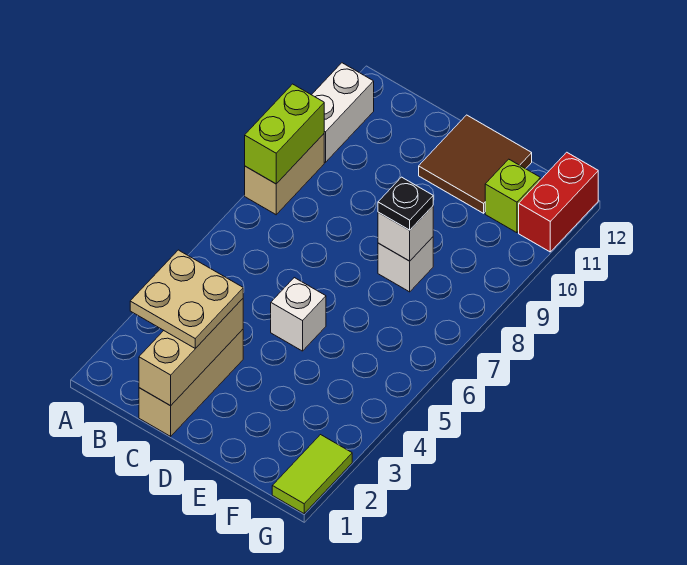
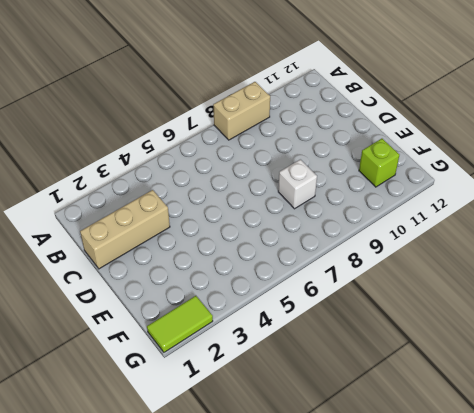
none -> white 1x2 brick [312,63,374,162]
none -> white 1x1 brick [271,278,326,351]
none -> brown 2x2 tile [419,115,532,213]

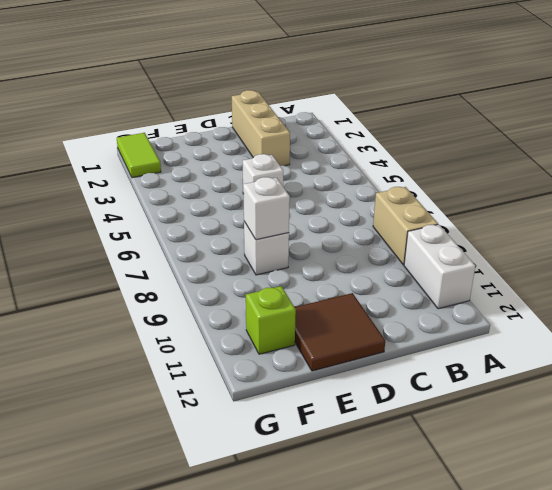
none -> red 1x2 brick [519,152,598,252]
none -> lime 1x2 brick [245,84,324,184]
none -> tan 1x3 brick [139,299,243,406]

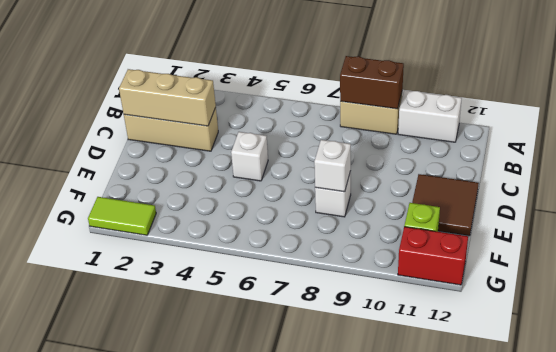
brown 1x2 brick [340,56,404,109] -> lime 1x2 brick [245,84,324,184]
none -> tan 2x2 plate [130,250,243,348]
none -> black 1x1 plate [378,177,433,230]

